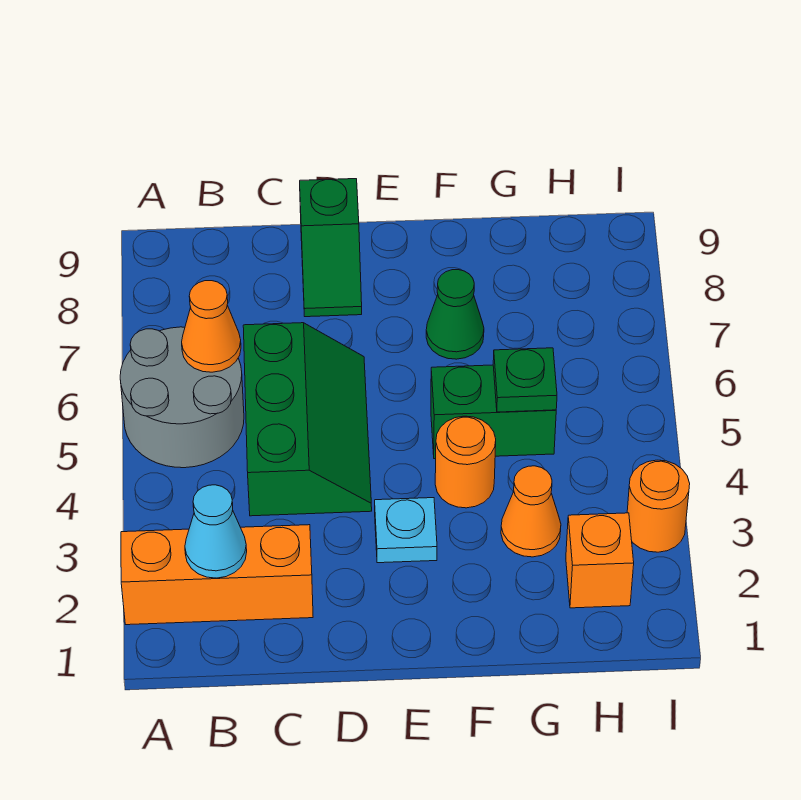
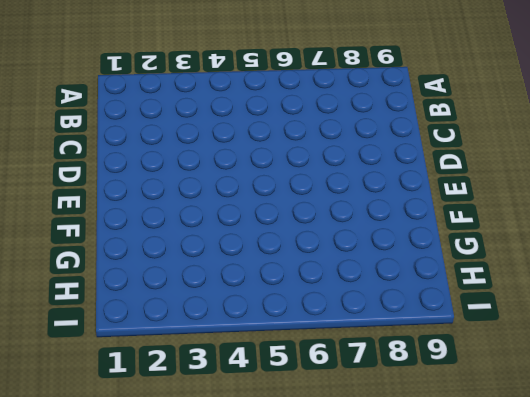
none -> orange 1x3 brick [121,525,313,625]
none -> grey 2x2 round brick [120,327,244,468]
none -> green 2x3 slope [243,323,372,516]

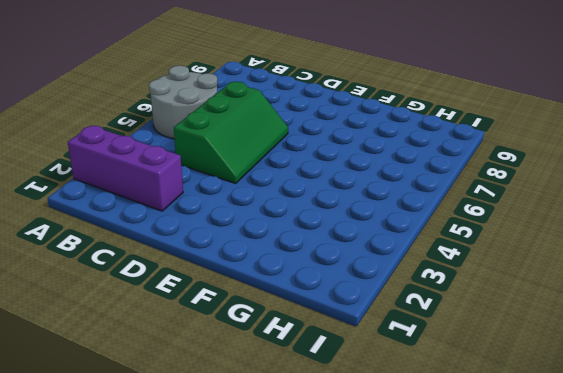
purple 1x3 brick [68,126,183,211] -> orange 1x3 brick [121,525,313,625]
none -> green 1x2 slope [300,179,362,317]
none -> cyan 1x1 plate [375,498,437,563]
none -> orange 1x1 round brick [435,416,496,508]

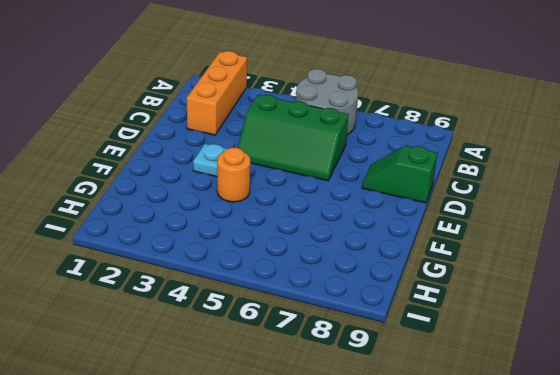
none -> green 1x2 brick [431,365,556,459]
none -> green 1x1 cone [426,270,484,359]
none -> orange 1x1 cone [501,466,561,557]

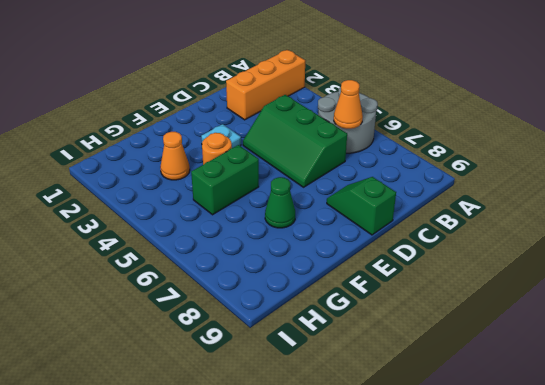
none -> orange 1x1 brick [566,513,634,608]
none -> orange 1x1 round brick [627,460,690,552]
none -> cyan 1x1 cone [185,485,247,578]

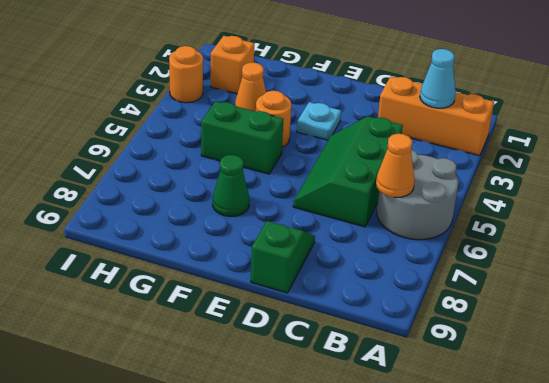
none -> green 1x1 plate [493,348,557,412]

